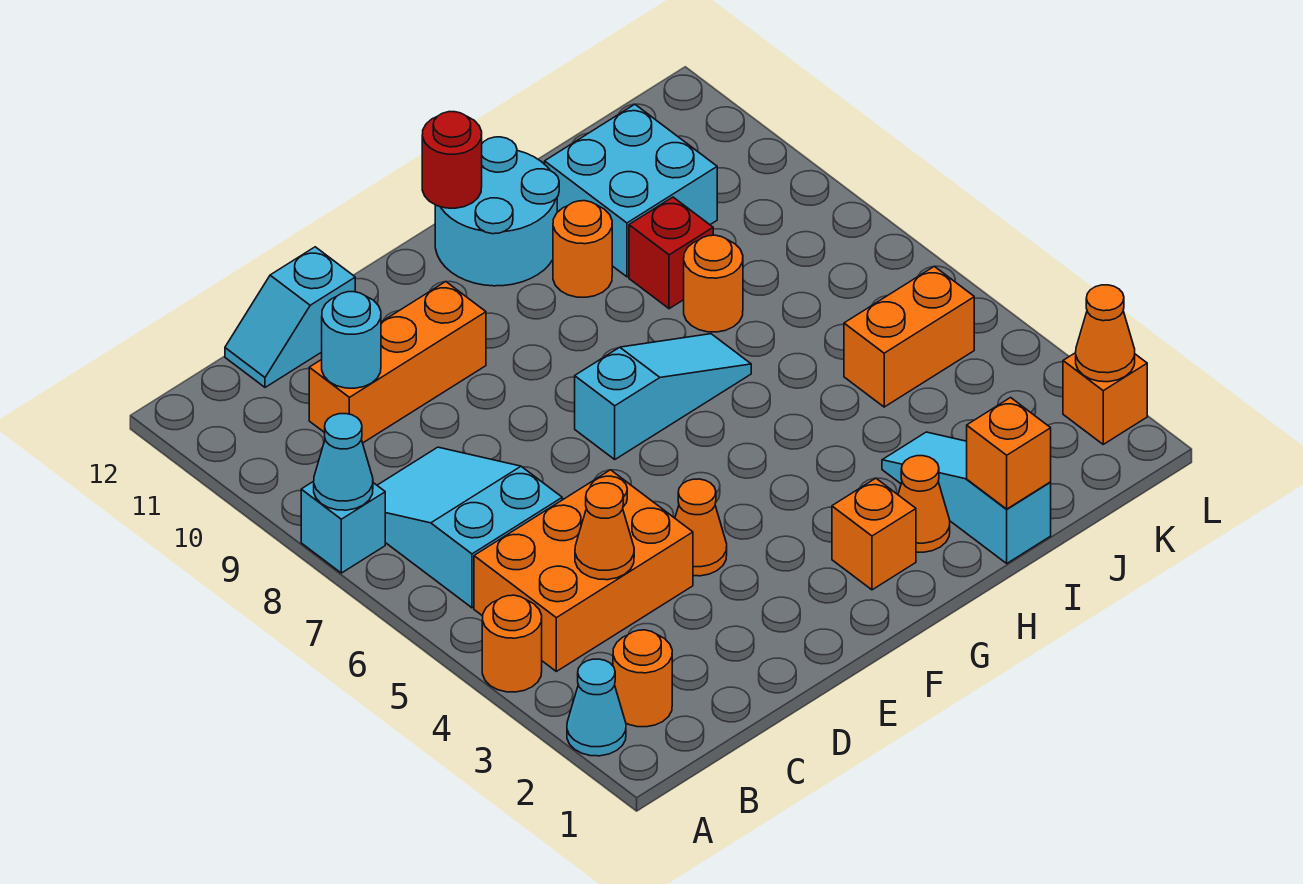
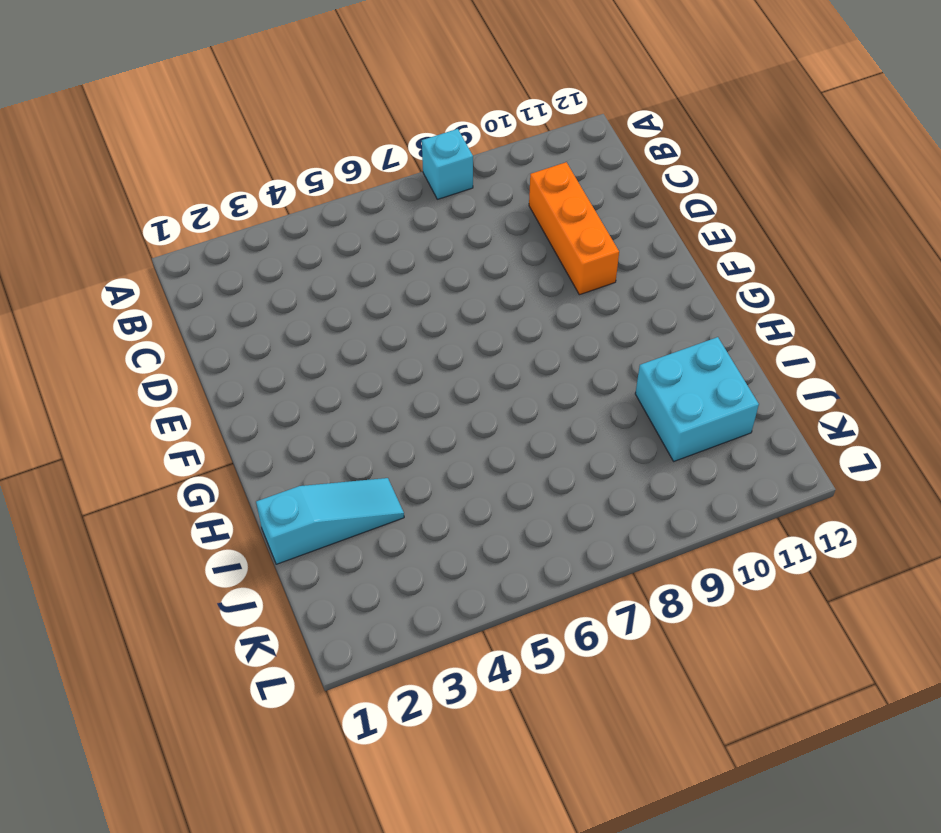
none -> cyan 1x1 cone [567,659,626,756]
none -> orange 1x1 round brick [482,595,542,692]
none -> orange 1x1 round brick [613,630,672,727]

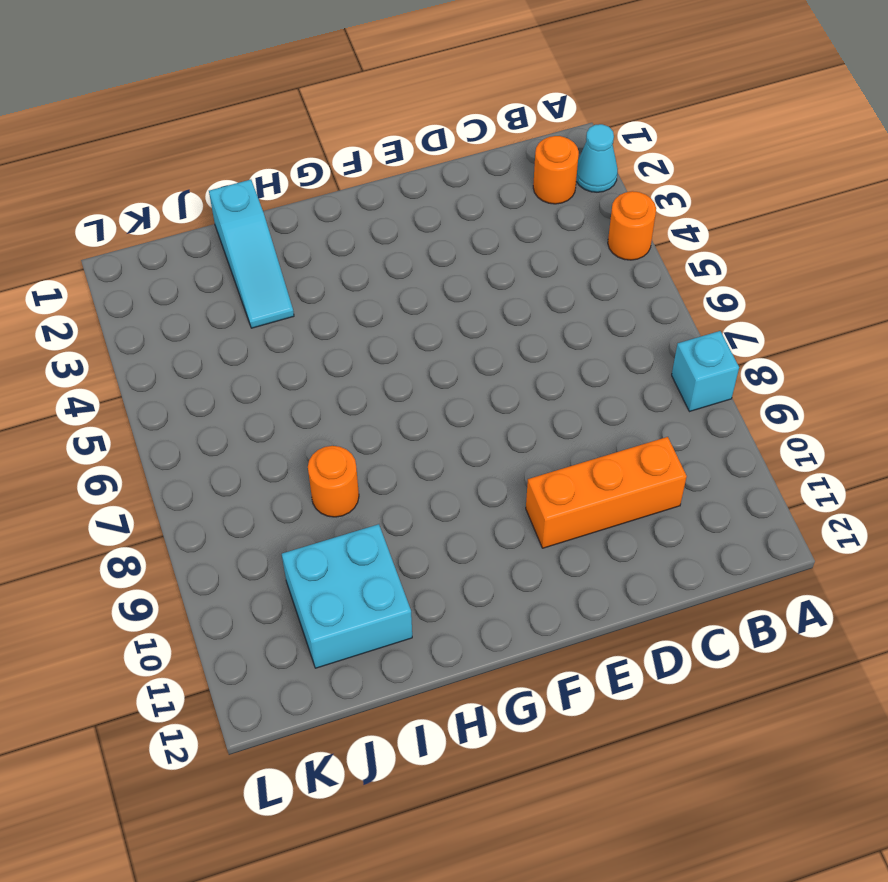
none -> orange 2x3 brick [474,470,693,671]
none -> cyan 2x3 slope [377,447,562,608]
none -> cyan 1x2 slope [225,247,355,387]

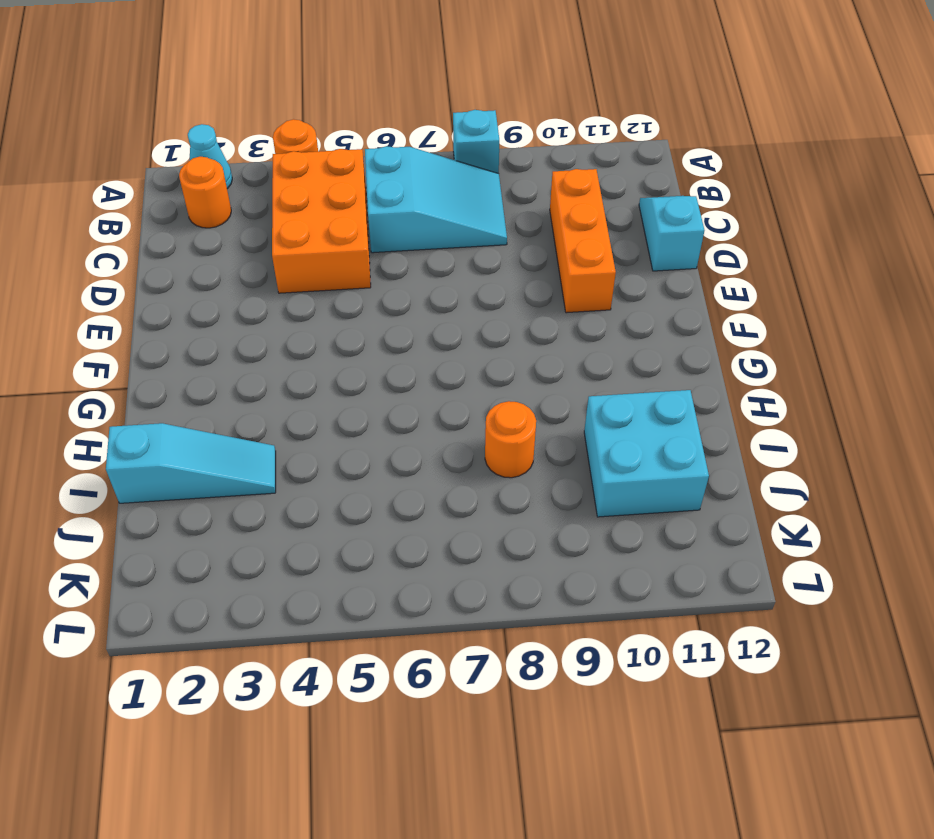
none -> orange 1x1 cone [675,479,727,576]
none -> cyan 1x3 slope [575,334,751,459]
none -> orange 1x1 brick [832,478,916,590]

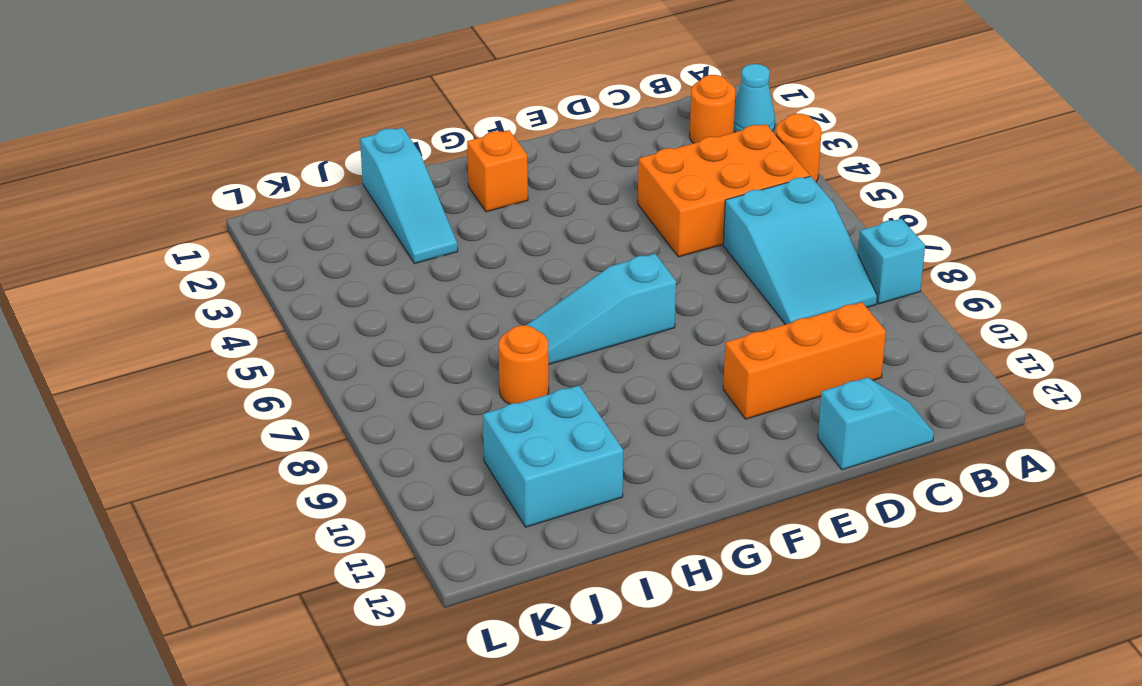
none -> orange 1x1 cone [675,479,727,576]
none -> cyan 2x2 round brick [435,137,559,286]
none -> orange 1x1 cone [898,456,950,552]

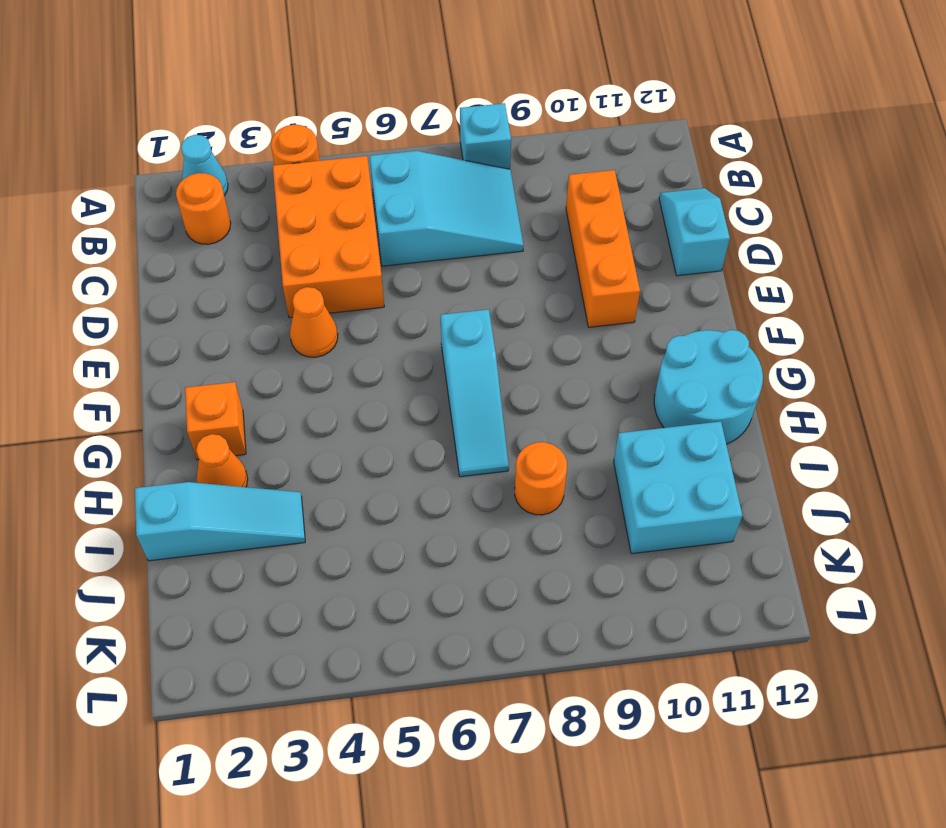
none -> orange 1x1 round brick [553,201,612,297]
none -> red 1x1 brick [629,197,713,309]
none -> orange 1x2 brick [844,266,974,407]

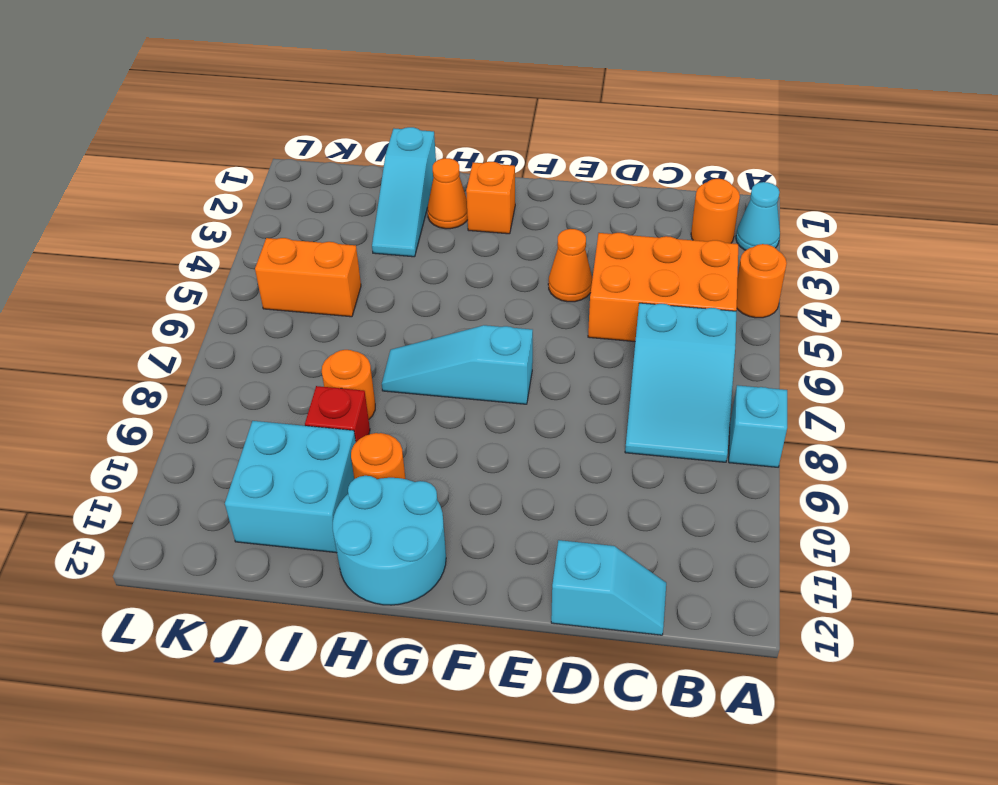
none -> orange 1x3 brick [309,282,486,443]
none -> orange 1x1 brick [1063,353,1147,444]
none -> cyan 1x1 cone [314,414,373,510]

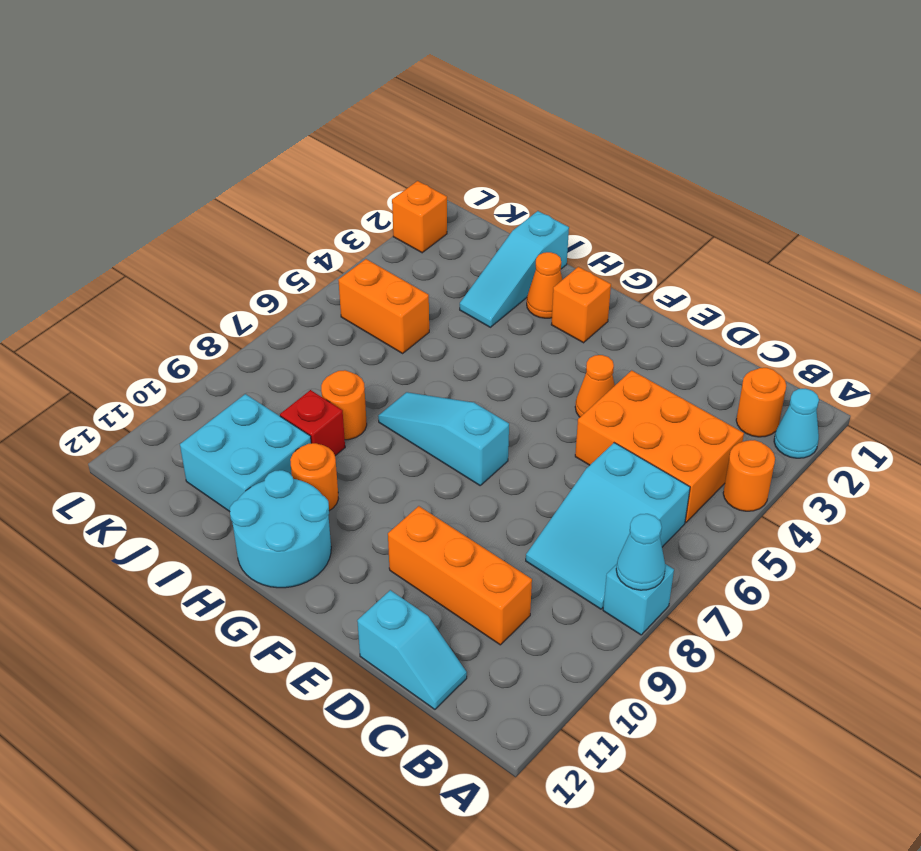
none -> orange 1x1 cone [575,483,634,580]
none -> cyan 1x1 round brick [322,292,381,388]
none -> red 1x1 round brick [422,112,482,208]

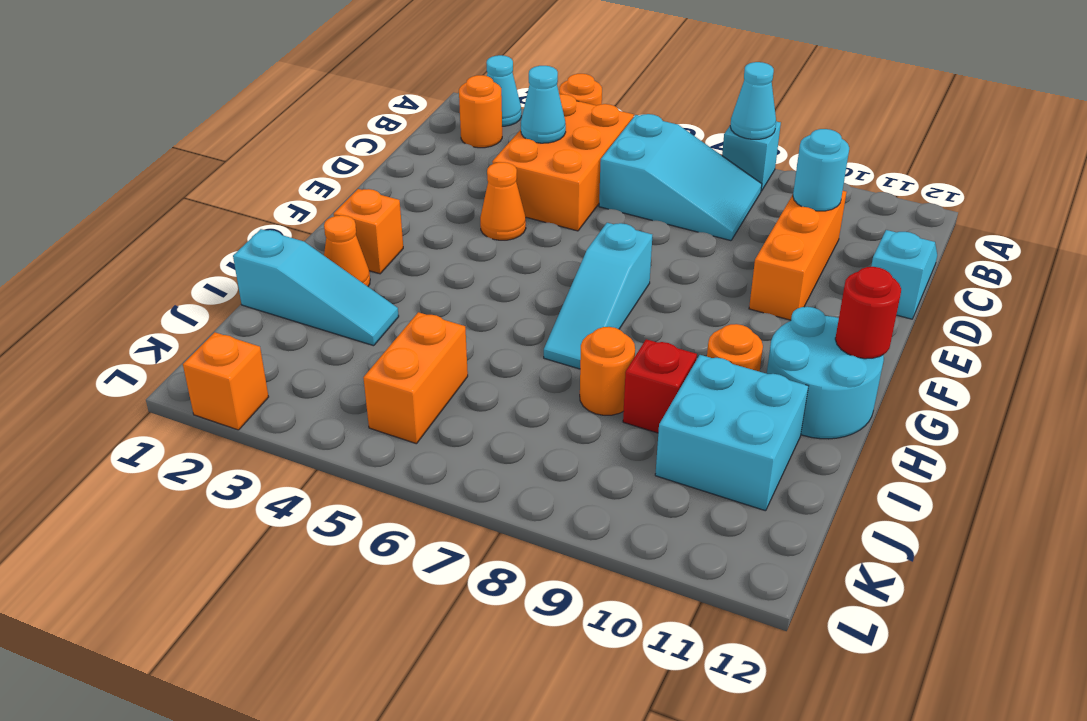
cyan 1x1 cone [521,66,566,143] -> orange 1x1 cone [575,483,634,580]
none -> orange 1x1 brick [967,398,1051,509]
none -> orange 1x1 cone [1076,285,1135,382]

